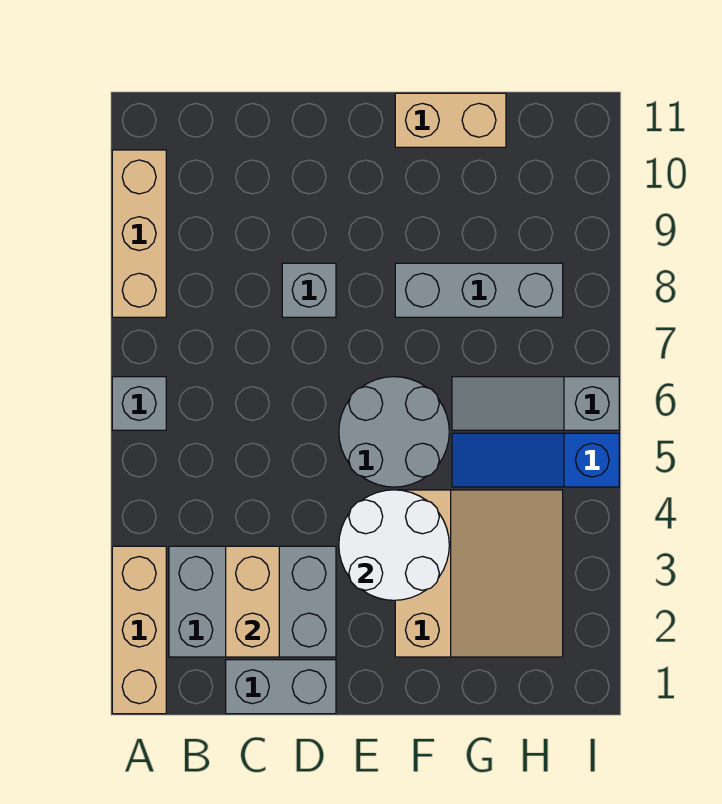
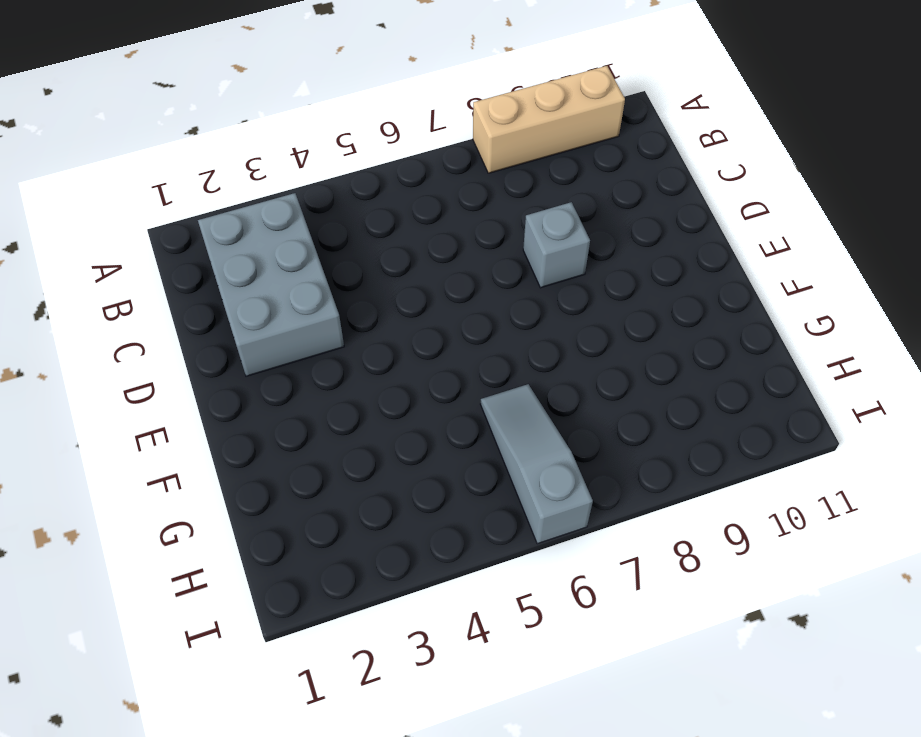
none -> tan 1x3 brick [112,546,166,714]
none -> grey 1x1 brick [112,377,166,430]
none -> grey 1x2 brick [226,660,336,714]

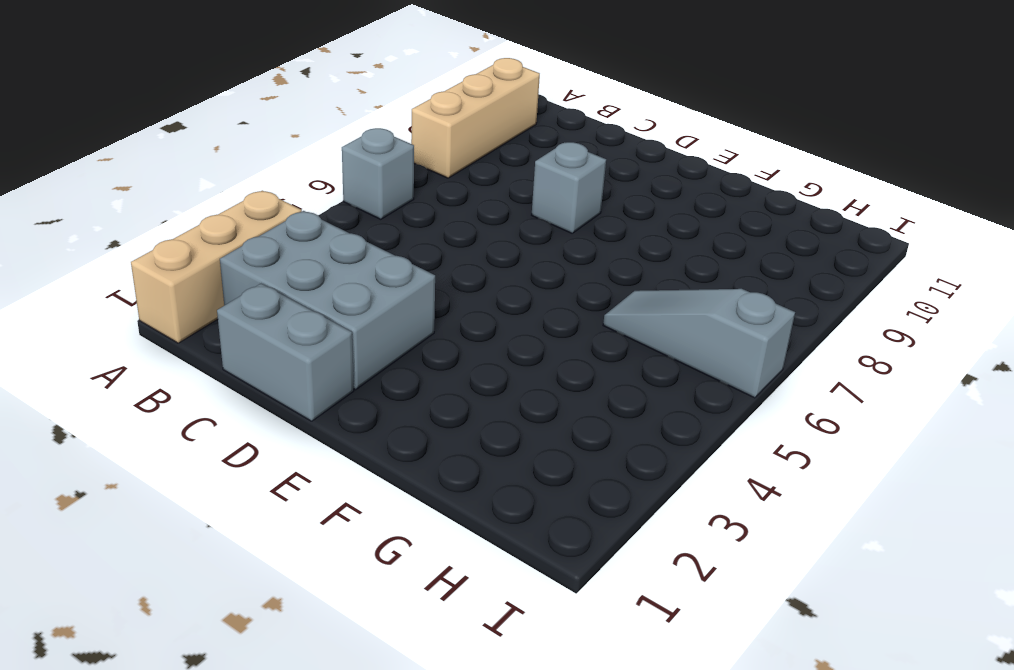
none -> grey 2x2 round brick [339,377,449,487]
none -> tan 3x3 slope [395,490,563,657]
none -> grey 1x3 brick [395,263,563,317]

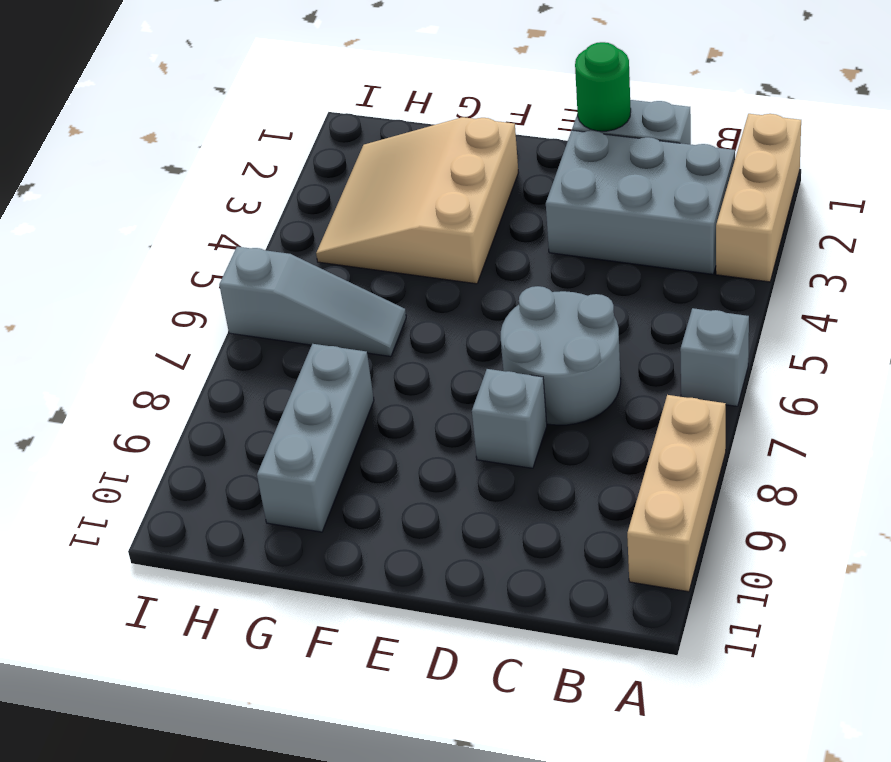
grey 2x2 round brick [501,286,621,425] -> grey 2x2 round brick moved to [339,377,449,487]
green 1x1 round brick [575,42,631,131] -> none
grey 1x3 brick [257,344,374,532] -> grey 1x3 brick turned to [395,263,563,317]
none -> tan 1x2 brick [395,93,506,147]
none -> blue 1x3 slope [452,433,619,487]
none -> tan 1x2 brick [226,546,279,657]

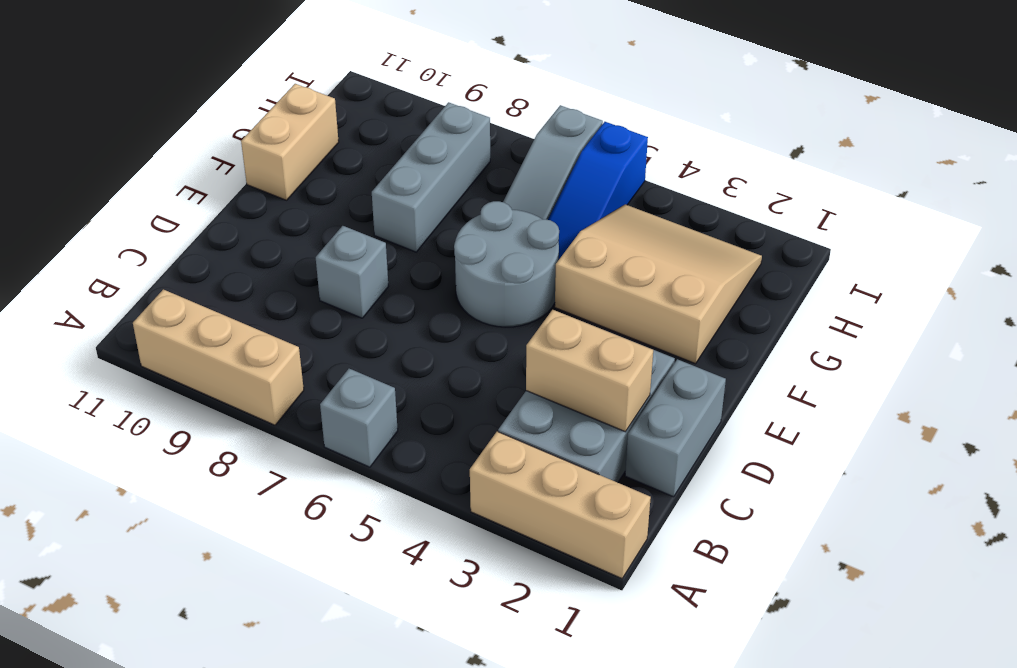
none -> white 2x2 round brick [339,490,449,600]

